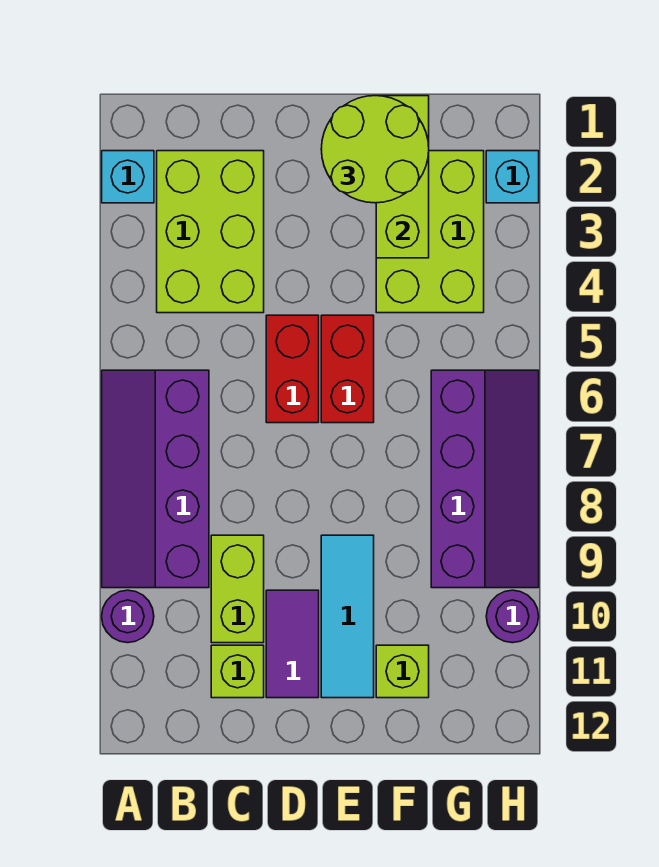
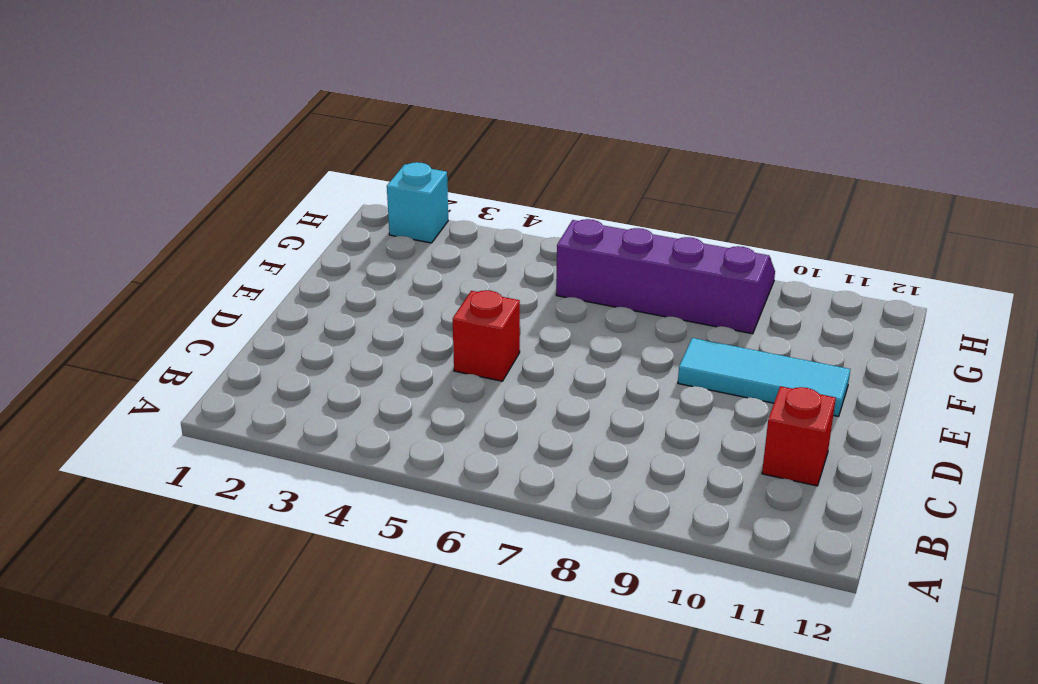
red 1x1 brick [762,386,836,486] -> lime 1x1 brick [211,645,264,698]
red 1x1 brick [453,290,520,381] -> red 1x2 brick [266,315,319,423]
none -> cyan 1x1 brick [102,151,154,203]
none -> purple 2x4 slope [102,370,209,588]
none -> purple 1x1 round brick [102,590,154,643]

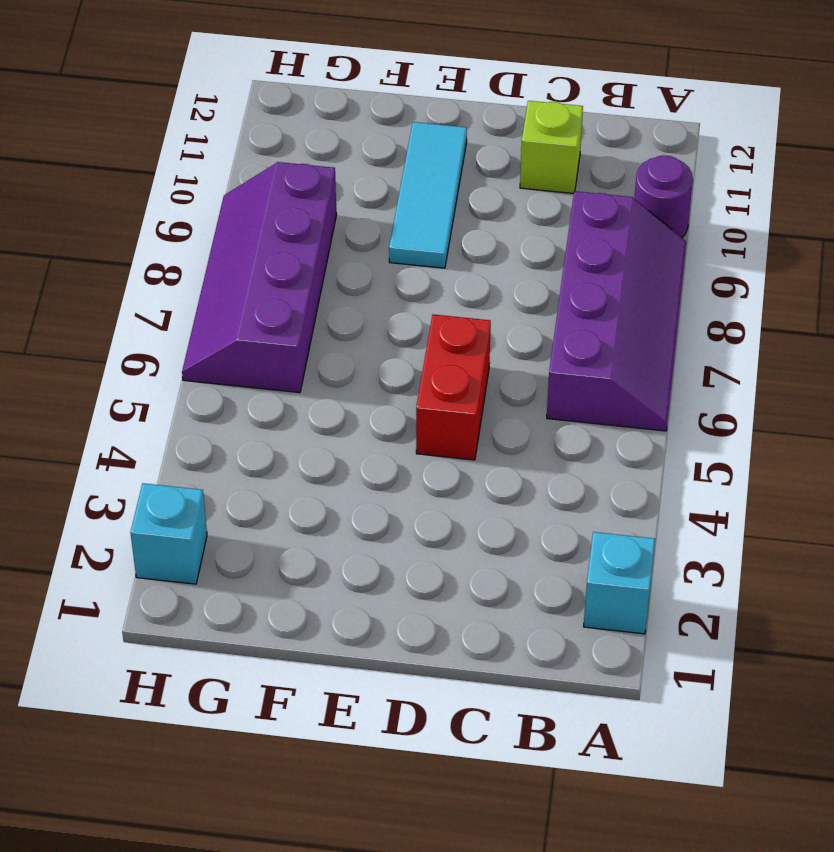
none -> lime 2x3 brick [157,151,264,313]
none -> lime 1x2 brick [211,535,264,643]
none -> purple 1x2 tile [266,590,319,698]

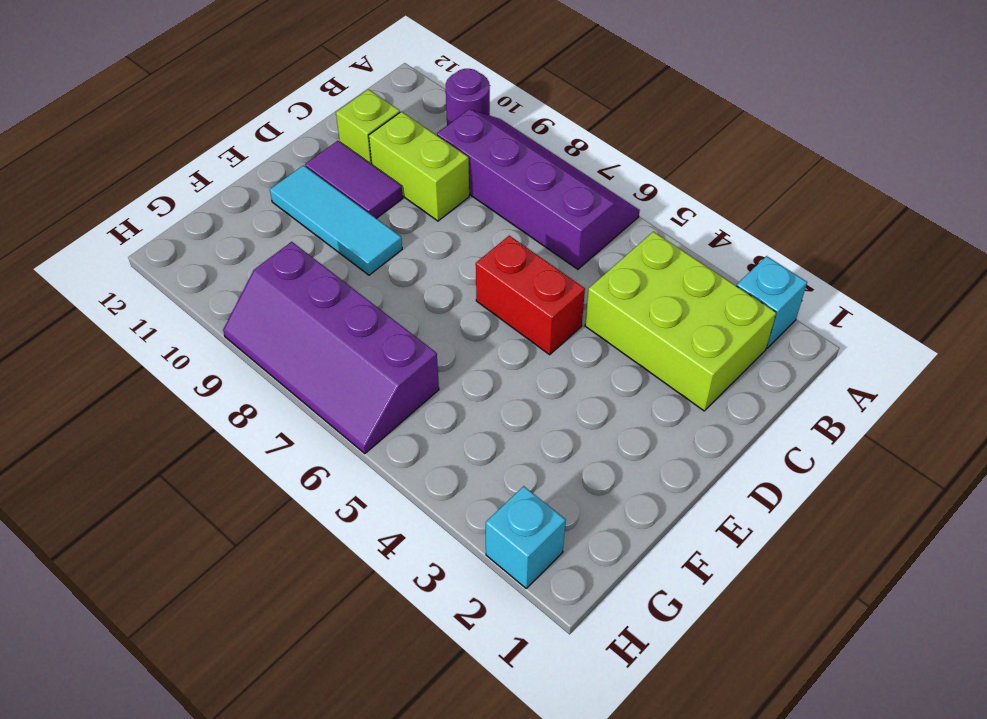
none -> red 1x2 brick [321,315,374,423]
none -> lime 2x3 brick [376,151,484,313]
none -> lime 1x1 brick [376,645,429,698]

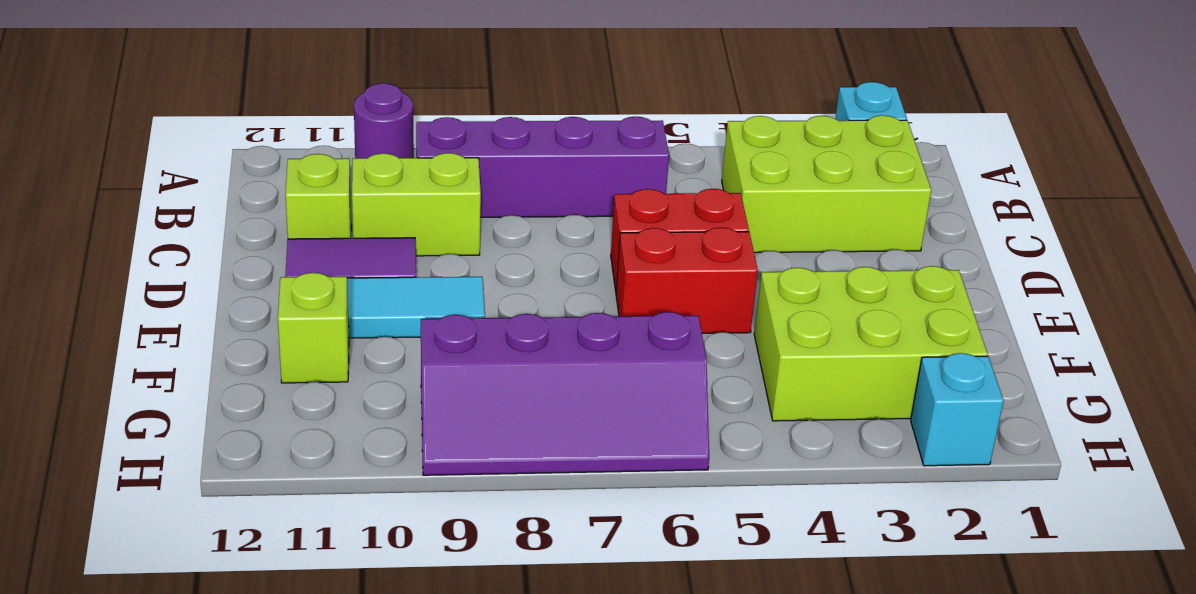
none -> purple 1x1 round brick [486,590,539,643]
none -> lime 1x3 brick [376,96,429,258]
none -> lime 2x2 round brick [321,96,429,203]

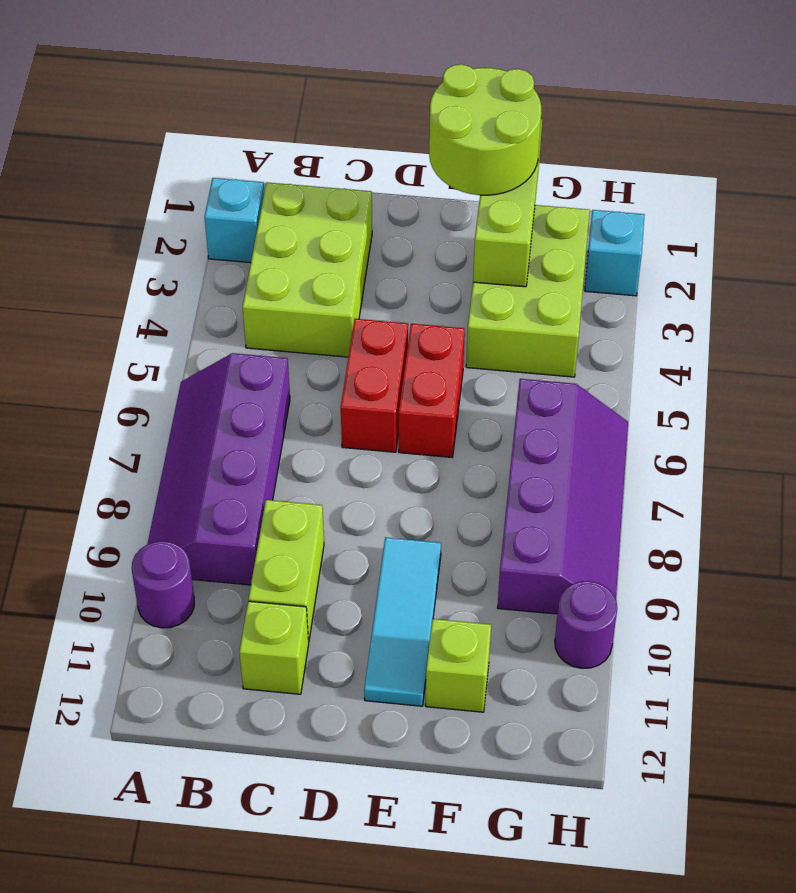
none -> purple 1x2 tile [266,590,319,698]

